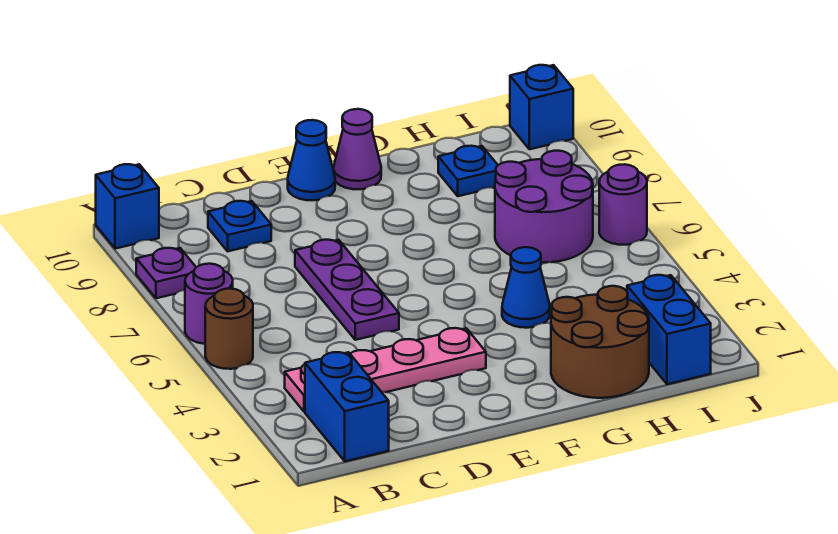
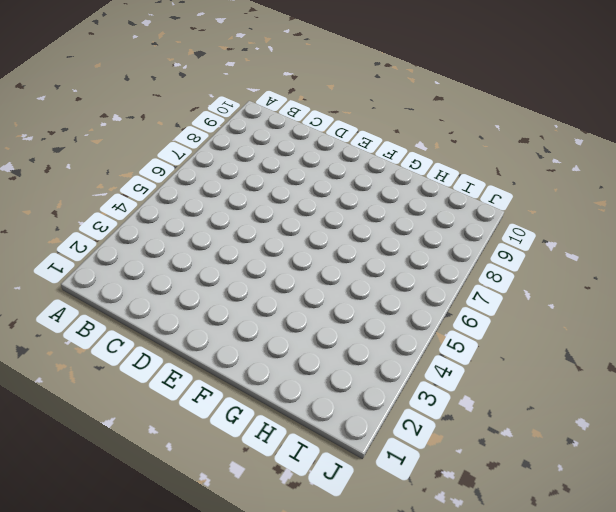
none -> brown 1x1 round brick [205,289,253,369]
none -> purple 1x1 round brick [185,264,233,344]
none -> purple 1x1 plate [136,248,196,298]

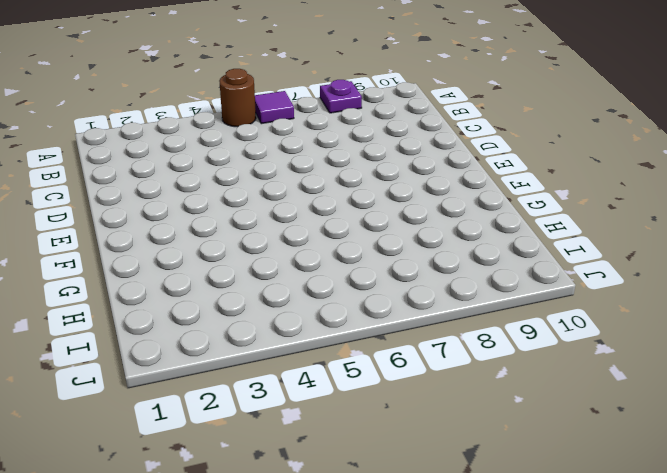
purple 1x1 tile [255,91,294,124] -> purple 1x1 round brick [185,264,233,344]
none -> blue 1x1 brick [96,164,159,249]
none -> blue 1x2 brick [305,352,389,461]
none -> pink 1x4 plate [285,328,486,412]

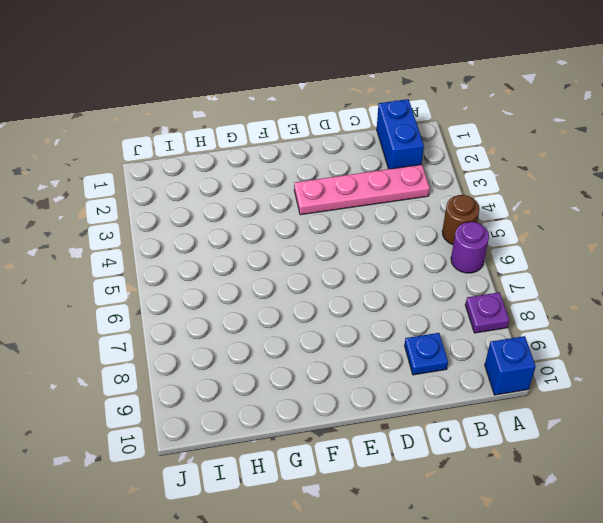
none -> purple 1x3 plate [295,240,399,340]
none -> blue 1x1 cone [288,120,335,200]
none -> purple 1x1 cone [334,109,381,189]

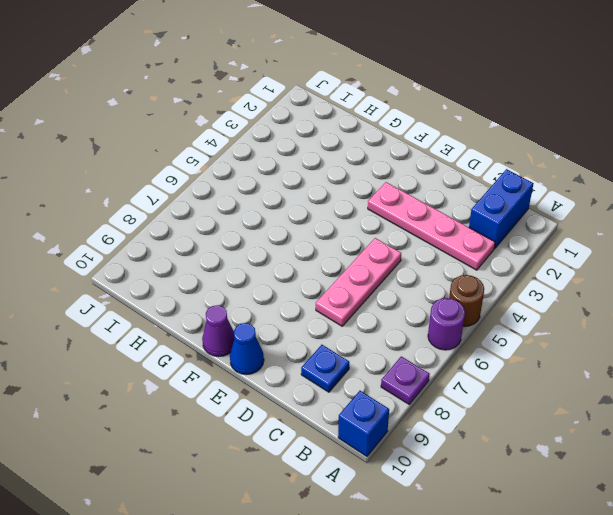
pink 1x3 plate [316,238,401,326] -> purple 1x3 plate [295,240,399,340]
none -> brown 2x2 round brick [551,286,649,398]
none -> blue 1x1 cone [502,247,550,328]
none -> purple 2x2 round brick [495,151,593,263]

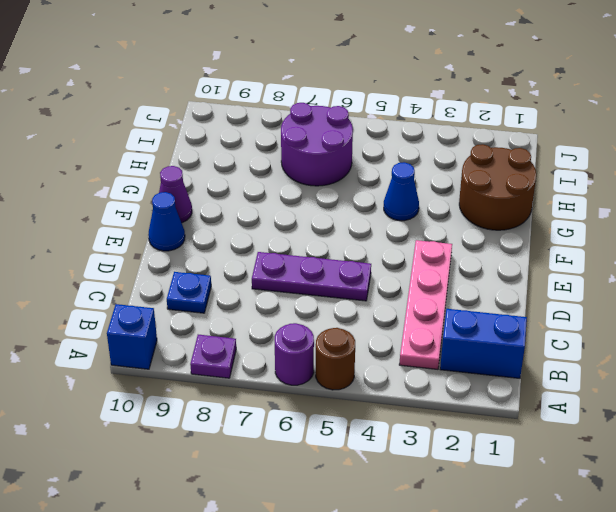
none -> blue 1x1 plate [438,146,498,196]
none -> blue 1x2 brick [627,275,711,384]
none -> purple 1x1 round brick [599,164,647,245]

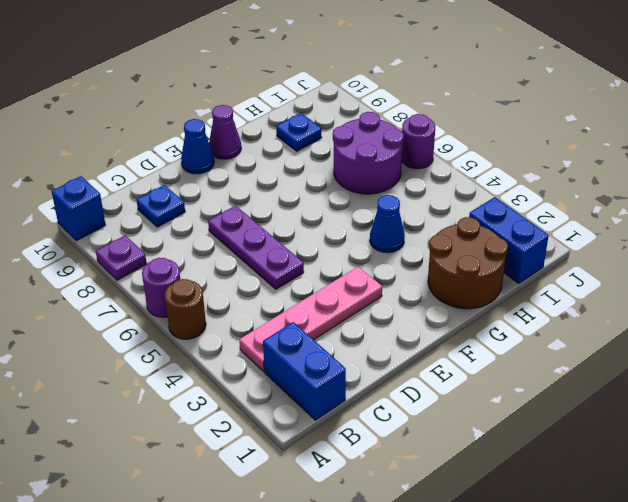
none -> blue 1x1 brick [510,65,573,149]

